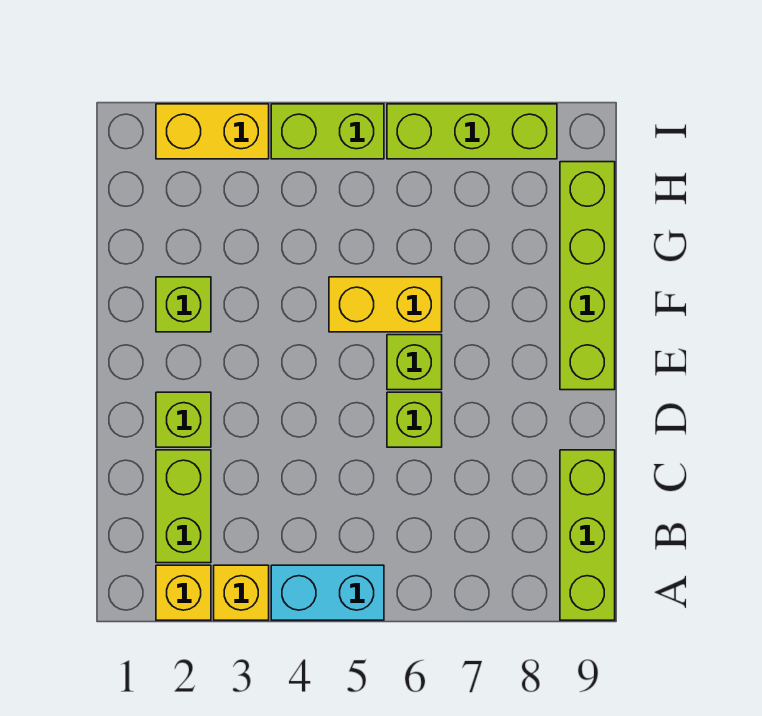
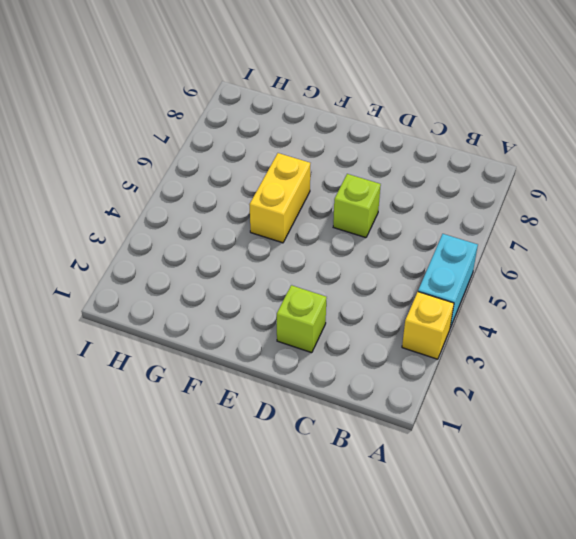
none -> yellow 1x1 brick [156,565,211,620]
none -> lime 1x3 brick [560,450,615,620]
none -> lime 1x2 brick [156,450,211,563]

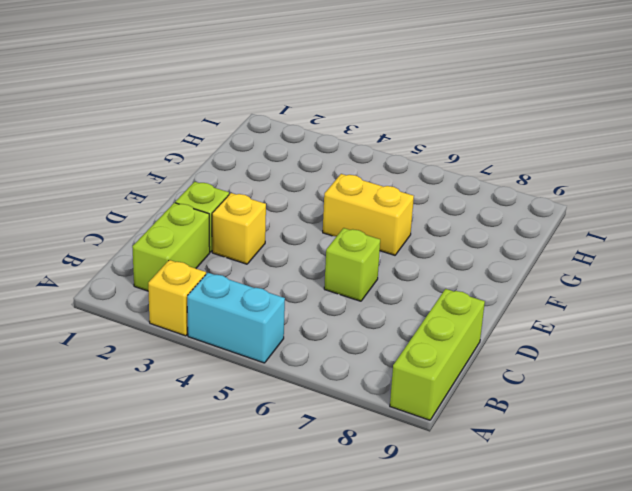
yellow 1x1 brick [212,193,266,264] -> yellow 1x1 brick moved to [156,565,211,620]
none -> lime 1x1 brick [387,335,442,390]
none -> lime 1x4 brick [560,162,615,390]
none -> lime 1x1 brick [156,277,211,332]

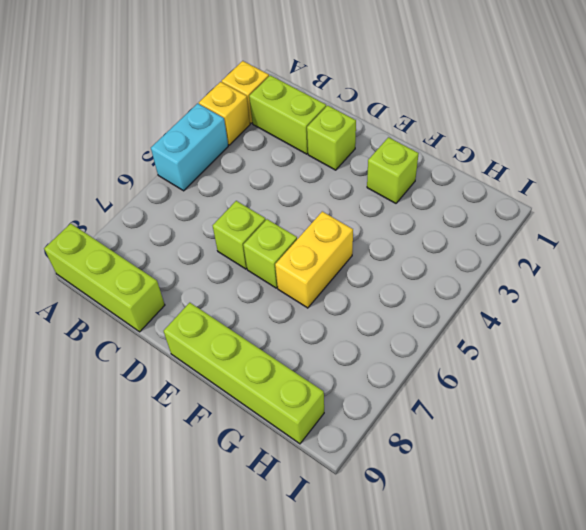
none -> yellow 1x2 brick [156,104,269,159]
none -> lime 1x2 brick [271,104,384,159]
none -> lime 1x3 brick [387,104,557,159]

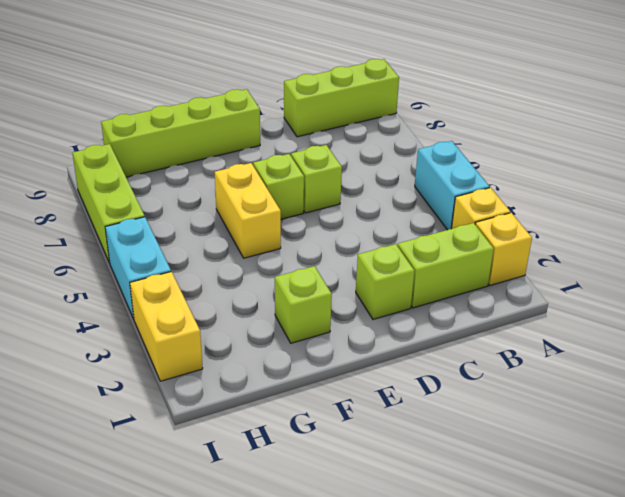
cyan 1x2 brick [105,217,171,319] -> lime 1x2 brick [271,104,384,159]

